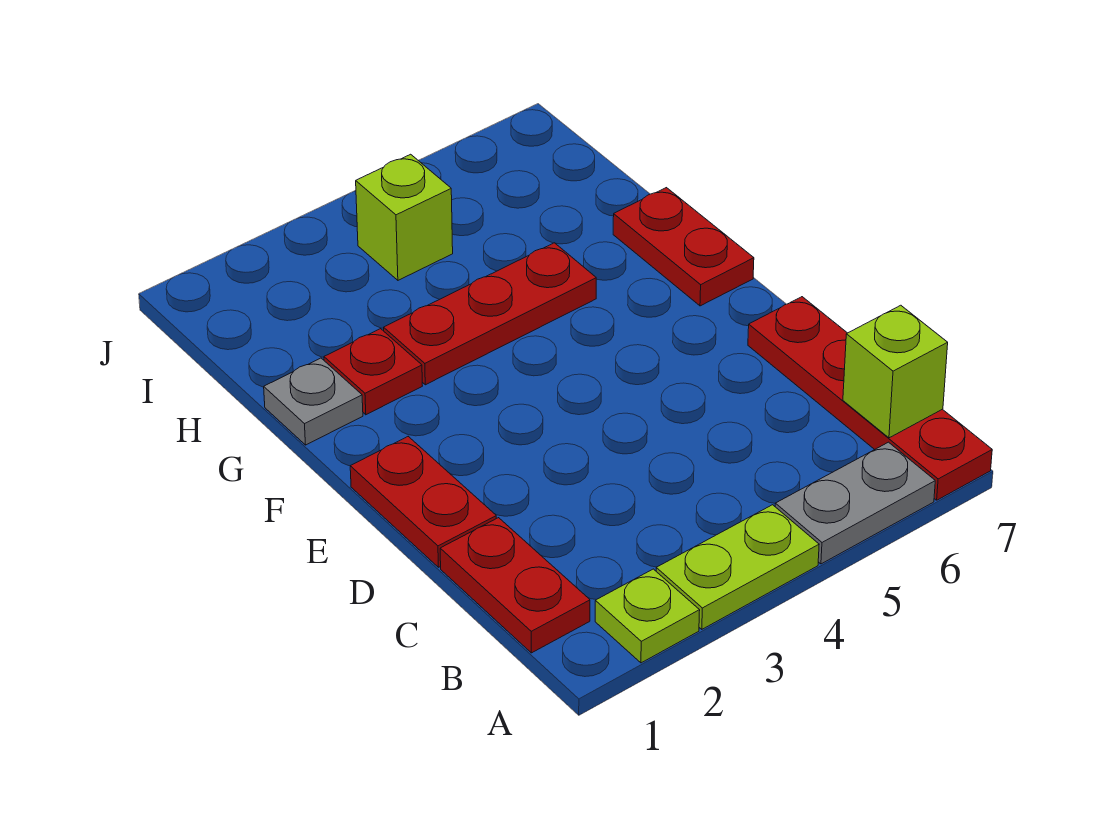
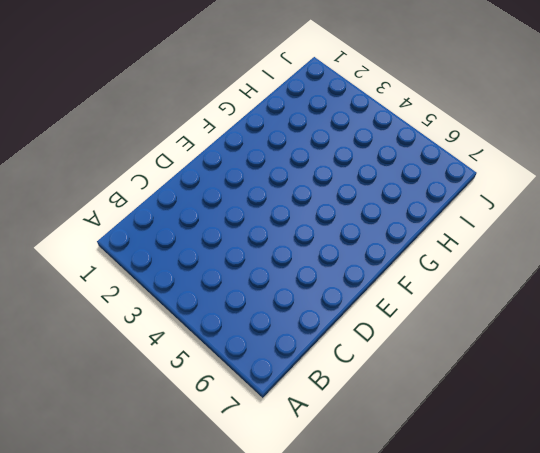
none -> lime 1x1 plate [595,569,700,663]
none -> lime 1x2 plate [656,505,819,629]
none -> grey 1x2 plate [775,442,935,564]

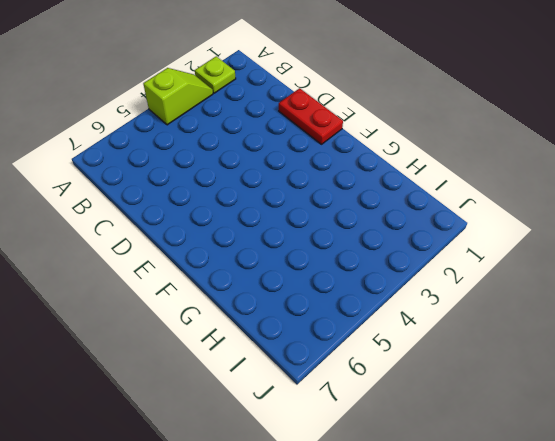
lime 1x2 slope [143,68,213,125] -> lime 1x2 plate [656,505,819,629]
none -> grey 1x2 plate [775,442,935,564]
none -> red 1x4 plate [748,297,992,500]
none -> red 1x2 plate [440,518,590,653]

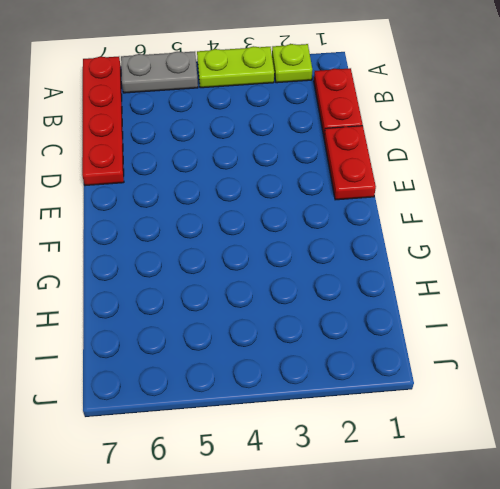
none -> red 1x2 plate [613,188,754,306]
none -> grey 1x1 plate [264,358,363,445]
none -> red 1x1 plate [324,329,422,415]

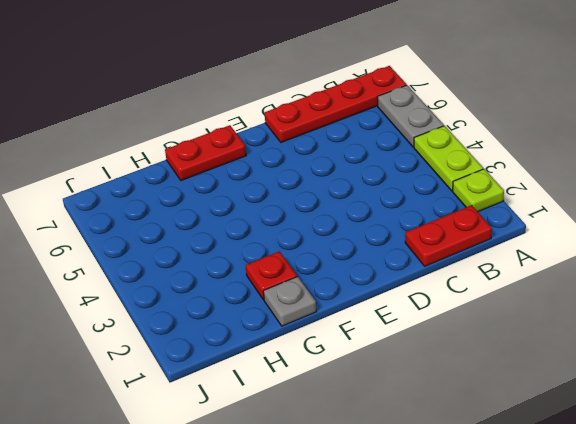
none -> red 1x2 plate [350,437,496,567]
none -> red 1x3 plate [384,243,596,385]
none -> lime 1x1 brick [356,154,453,280]

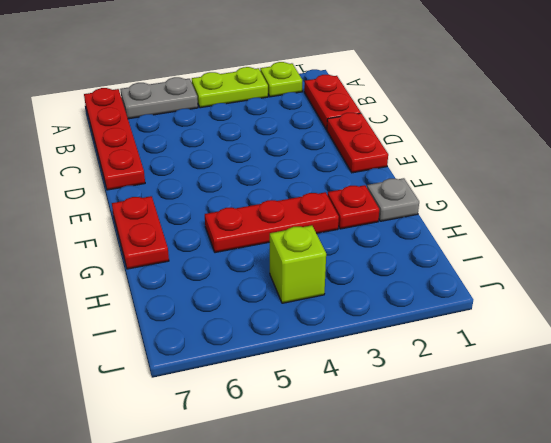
none -> lime 1x1 brick [843,305,948,438]

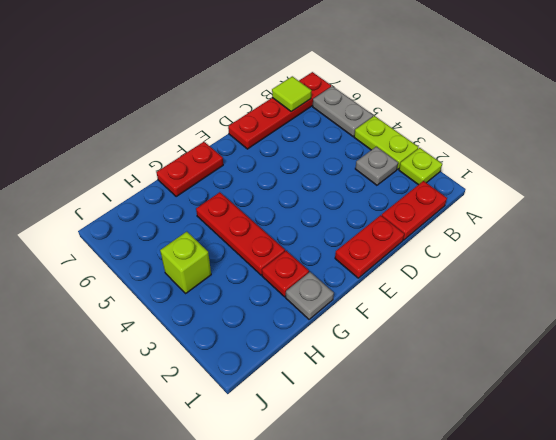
grey 1x1 plate [355,147,398,185] -> none
lime 1x1 tile [272,76,312,112] -> lime 1x1 brick [843,305,948,438]

